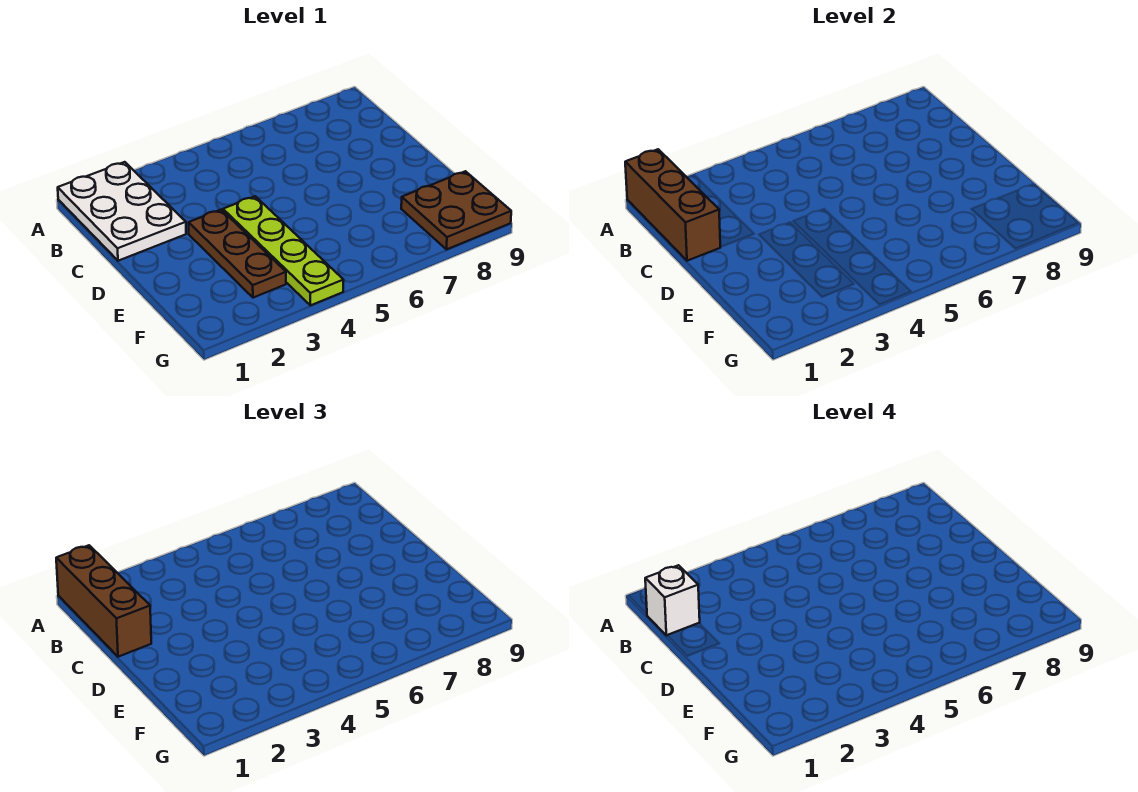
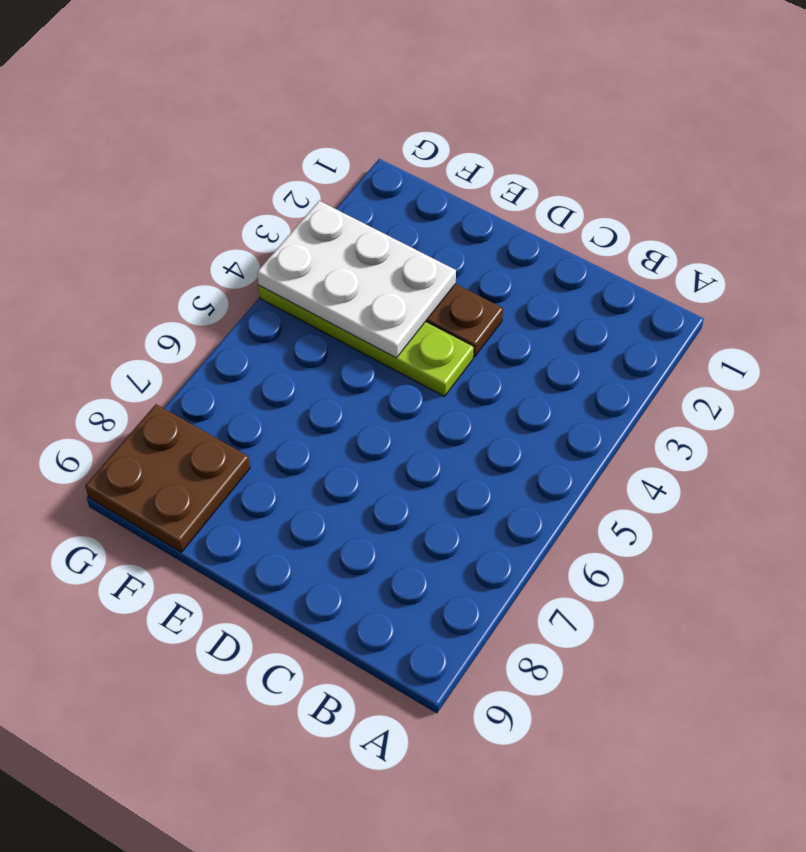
white 2x3 plate [257,201,456,358] -> white 2x3 plate moved to [58,162,186,261]
none -> brown 1x3 brick [625,149,720,261]
none -> brown 1x3 brick [56,545,151,657]

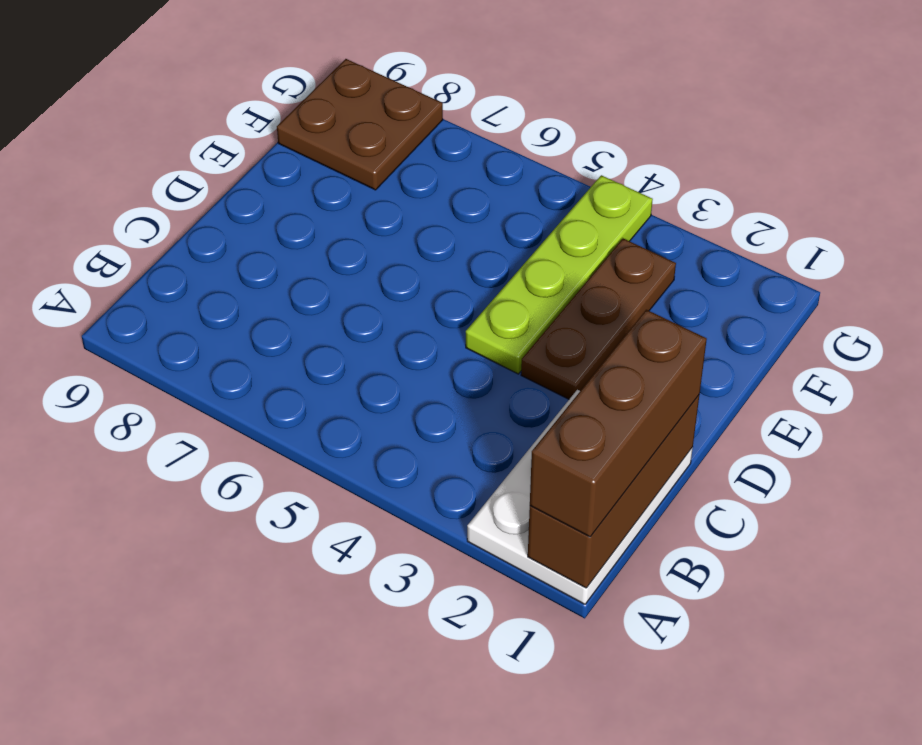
none -> white 1x1 brick [645,565,700,636]

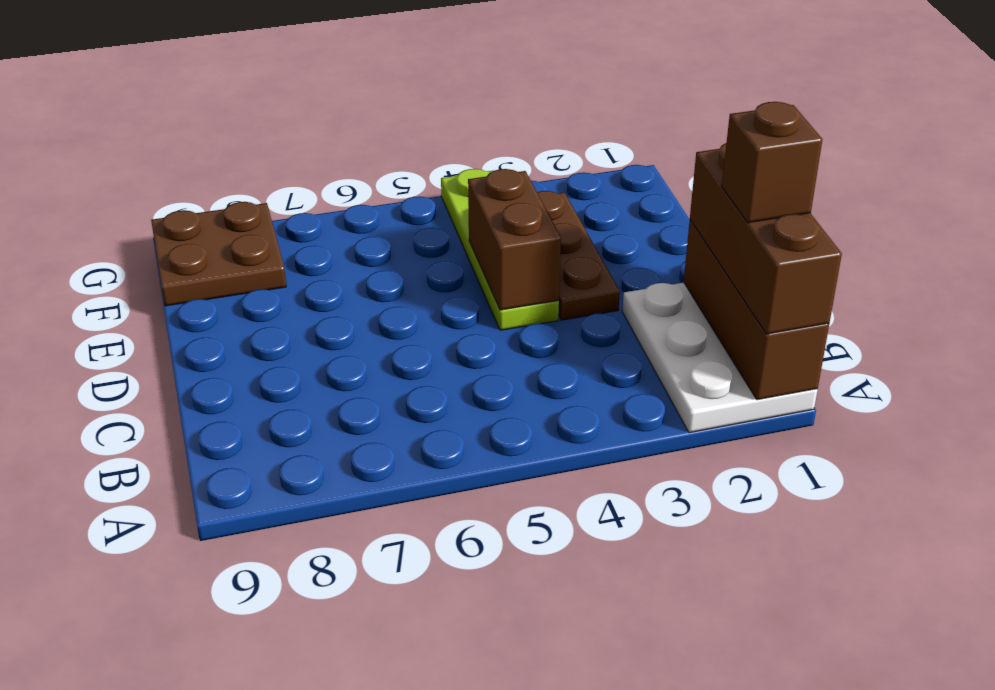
brown 1x1 brick [722,102,823,223] -> white 1x1 brick [645,565,700,636]
brown 1x2 brick [468,169,561,310] -> none

